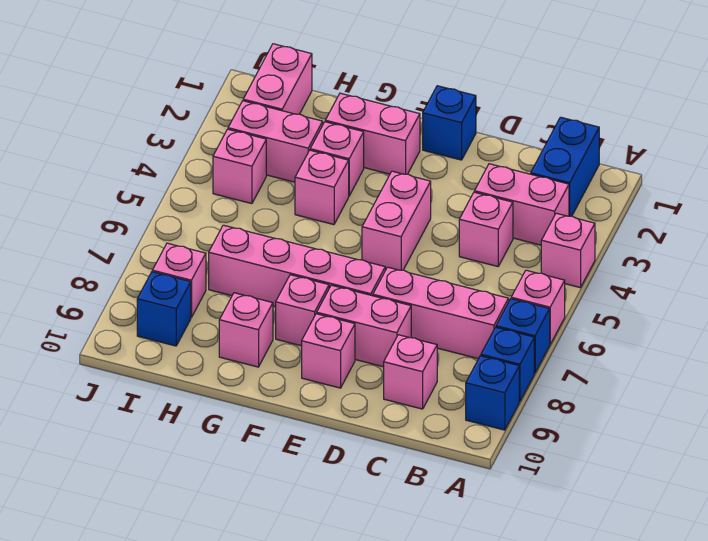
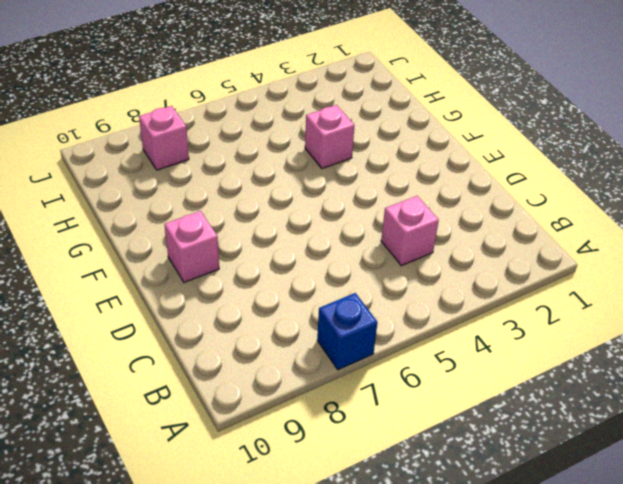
none -> pink 1x1 brick [541,213,595,288]
none -> pink 1x1 brick [511,270,565,344]
none -> blue 1x1 brick [481,327,534,402]

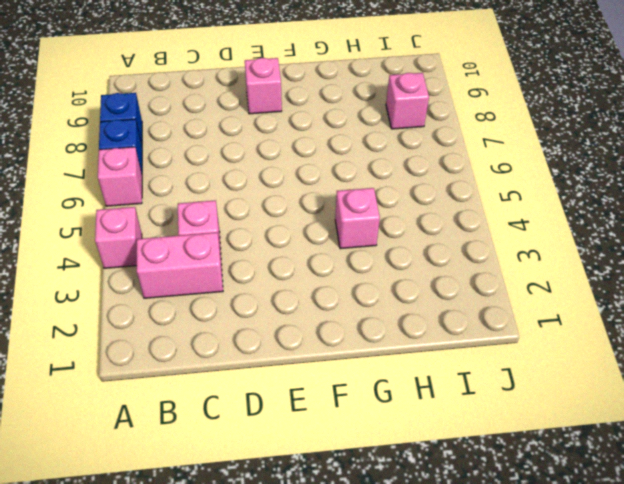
none -> blue 1x1 brick [466,356,519,430]
none -> blue 1x2 brick [531,117,599,216]
none -> pink 1x3 brick [373,267,509,359]

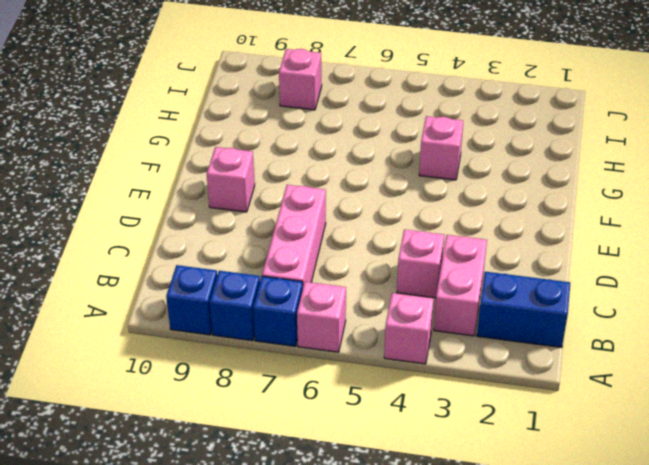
none -> pink 1x1 brick [384,335,437,409]
none -> pink 1x2 brick [317,285,411,367]
none -> blue 1x1 brick [423,86,476,160]

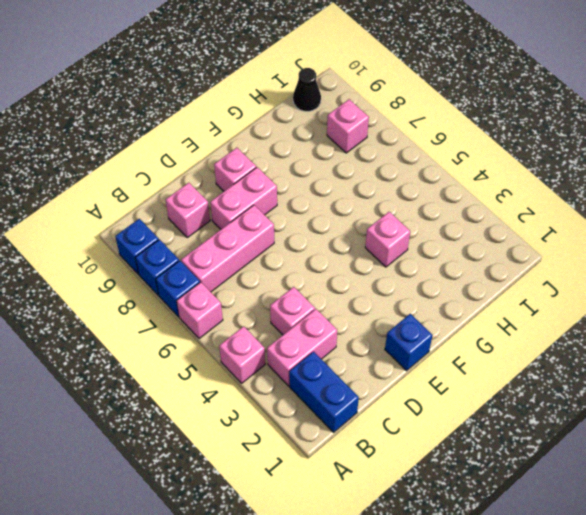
black 1x1 cone [293,68,321,111] -> none
none -> pink 1x2 brick [362,171,431,270]
none -> pink 1x4 brick [209,225,385,307]
none -> pink 1x2 brick [325,93,420,174]

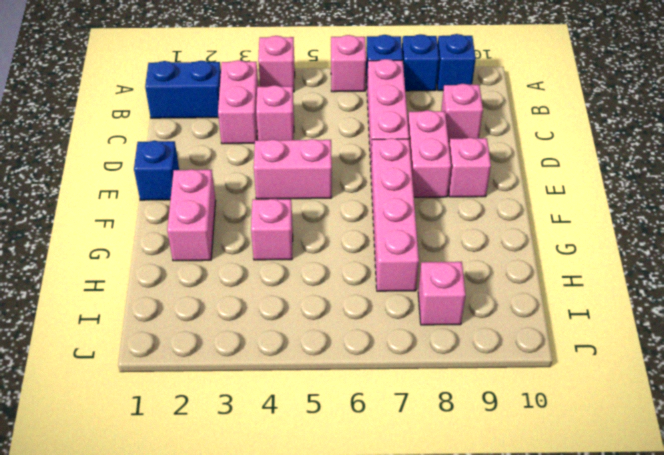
none -> pink 1x1 brick [276,275,329,346]
none -> pink 1x1 brick [310,122,364,196]
none -> pink 1x1 brick [219,293,273,367]

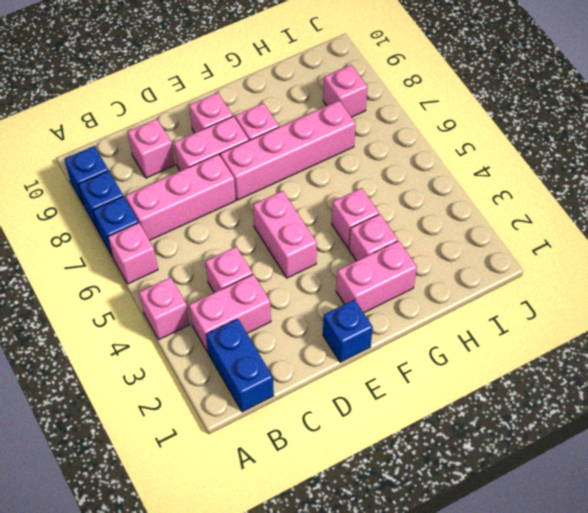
none -> pink 1x1 brick [219,293,273,367]
none -> pink 1x2 brick [228,101,323,182]
none -> pink 1x2 brick [243,44,312,114]

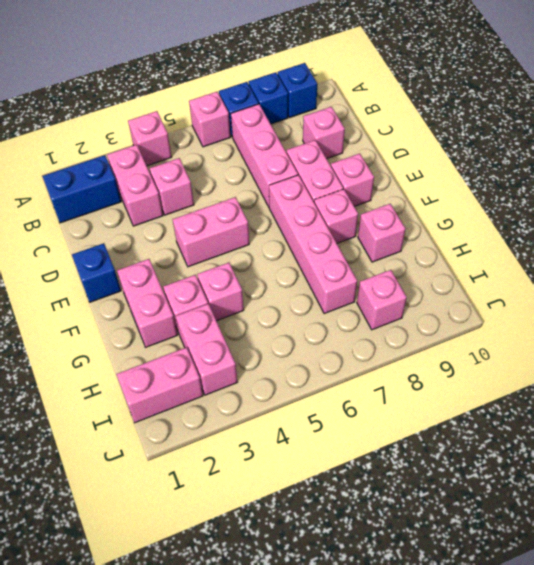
none -> pink 1x1 brick [213,129,266,204]
none -> blue 1x1 brick [137,272,191,346]

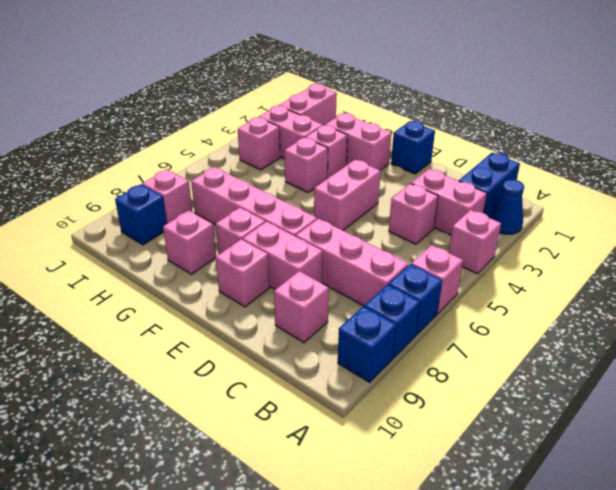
blue 1x1 cone [490,180,524,234] -> none

